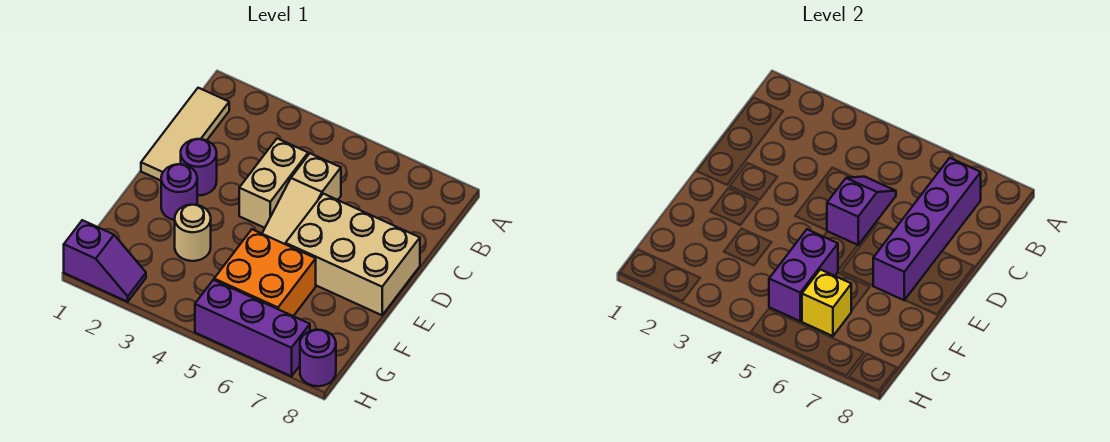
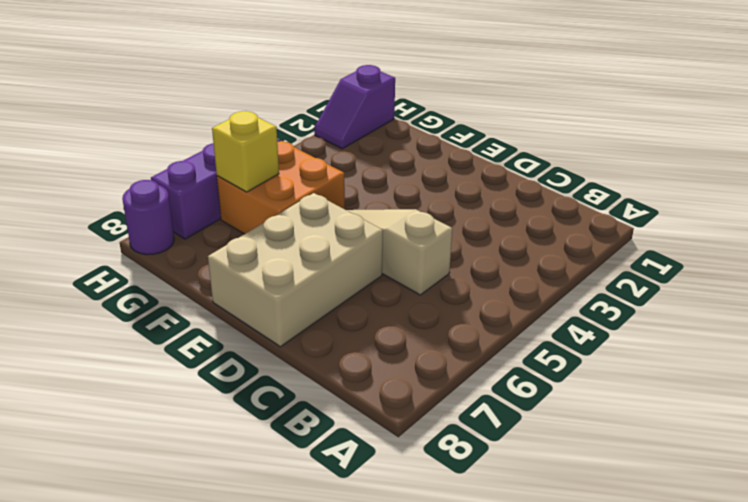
none -> tan 1x3 tile [141,88,229,180]
none -> tan 1x2 brick [239,139,308,228]
none -> purple 1x1 round brick [181,139,217,195]

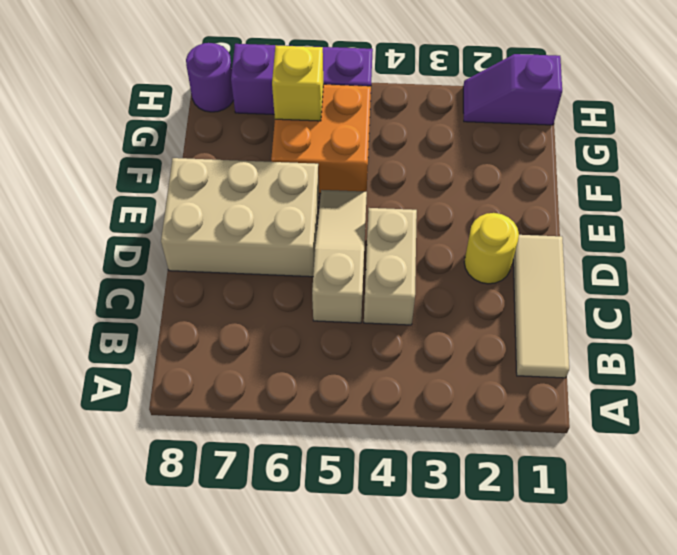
yellow 1x1 round brick [464,213,519,284] -> purple 1x1 round brick [181,139,217,195]
none -> purple 1x1 round brick [161,164,197,220]
none -> tan 1x1 round brick [175,205,211,261]
none -> purple 1x4 brick [873,158,981,300]

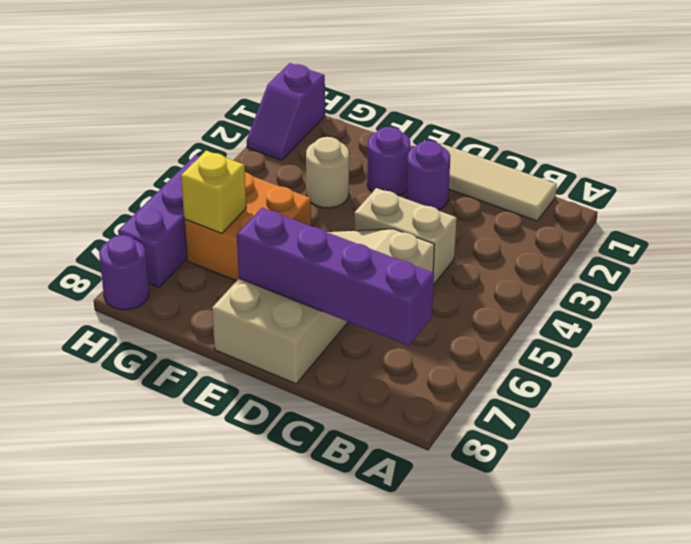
none -> purple 1x2 slope [827,177,896,245]
none -> purple 1x2 brick [769,229,838,321]

